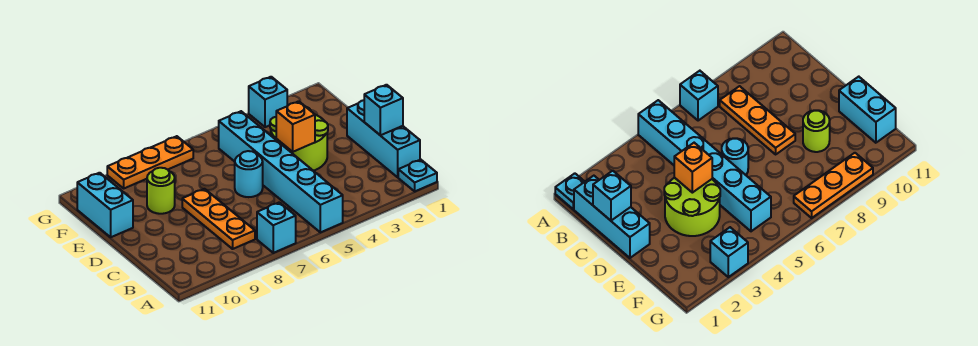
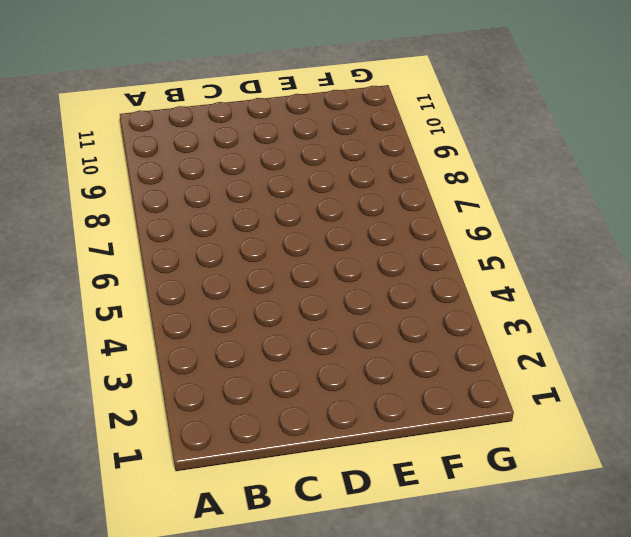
none -> cyan 1x1 plate [398,160,437,191]
none -> cyan 1x6 brick [219,111,343,232]
none -> cyan 1x1 brick [257,202,296,253]

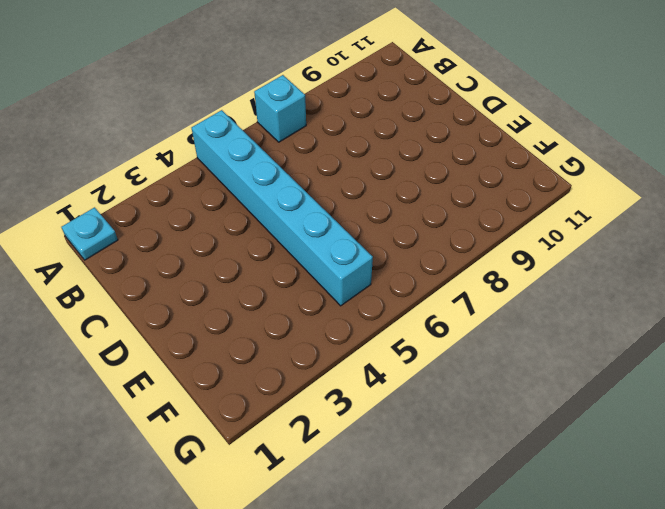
none -> cyan 1x3 brick [347,100,420,177]
none -> orange 1x3 plate [182,189,255,249]
none -> lime 2x2 round brick [270,107,328,171]

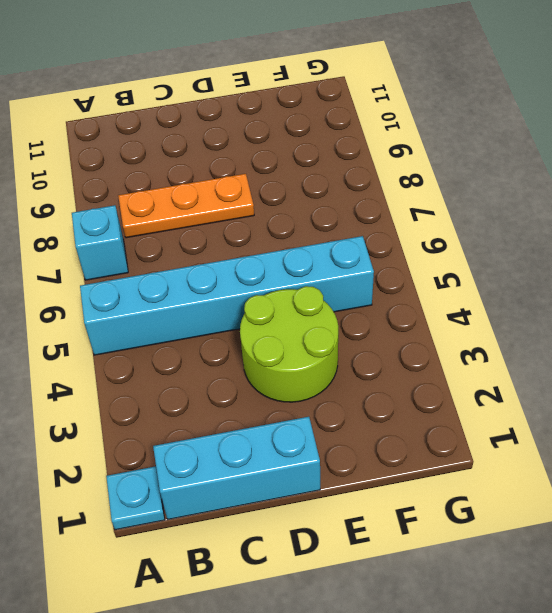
none -> cyan 1x1 round brick [235,151,263,197]
none -> lime 1x1 round brick [147,168,175,214]
none -> cyan 1x2 brick [77,173,133,237]

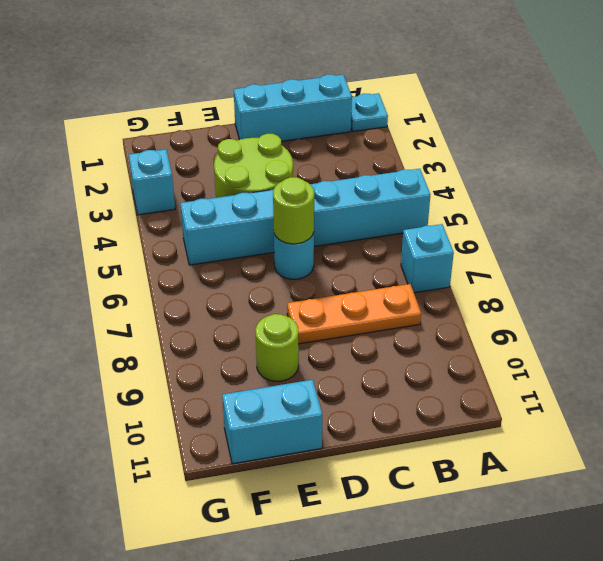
lime 1x1 round brick [273,177,314,244] -> none
none -> orange 1x3 plate [107,136,193,188]
none -> cyan 1x1 brick [364,85,403,135]
none -> orange 1x1 brick [276,101,315,152]

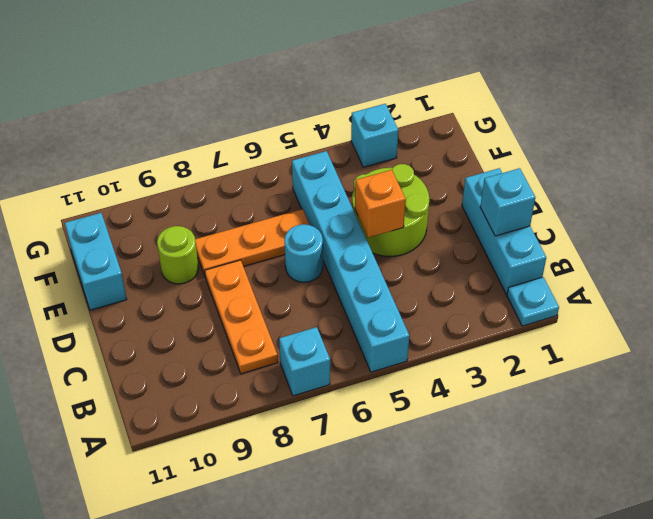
orange 1x3 plate [195,209,310,276] -> orange 1x3 plate moved to [107,136,193,188]

